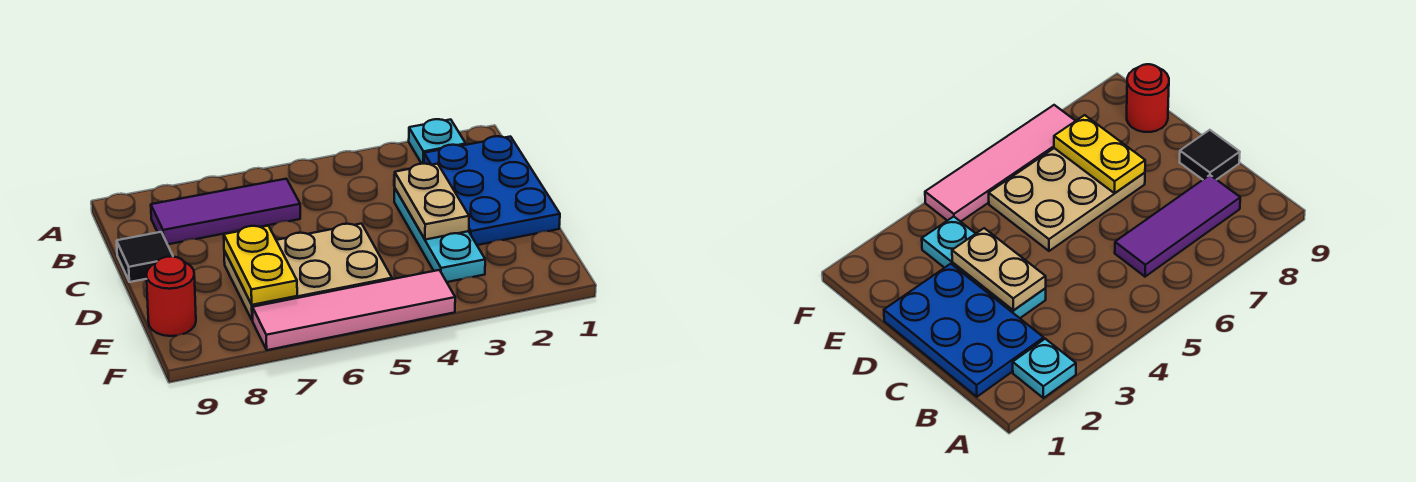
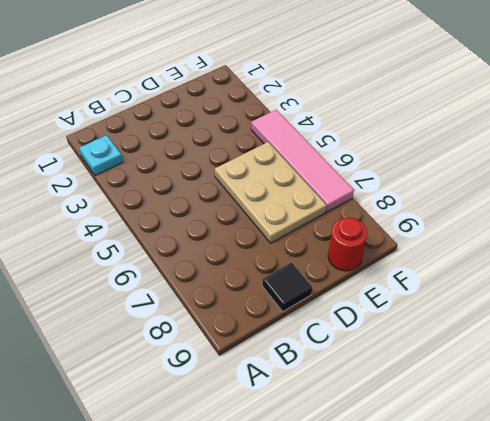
none -> blue 2x3 plate [424,136,560,245]
none -> purple 1x3 tile [151,179,300,244]

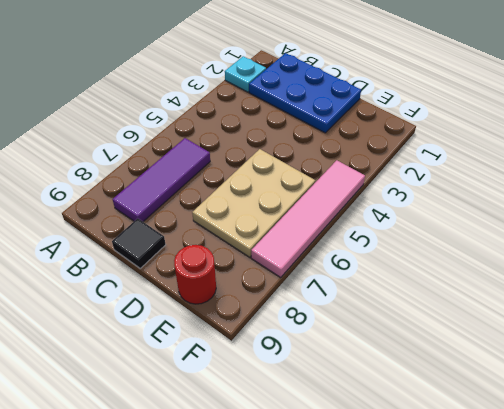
none -> cyan 1x3 plate [394,189,485,282]
none -> tan 1x2 plate [395,164,469,240]

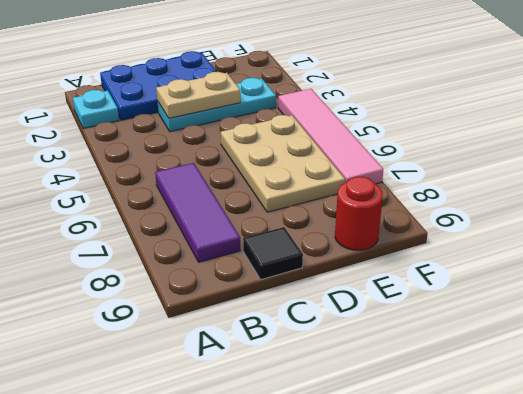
none -> yellow 1x2 plate [224,226,297,305]

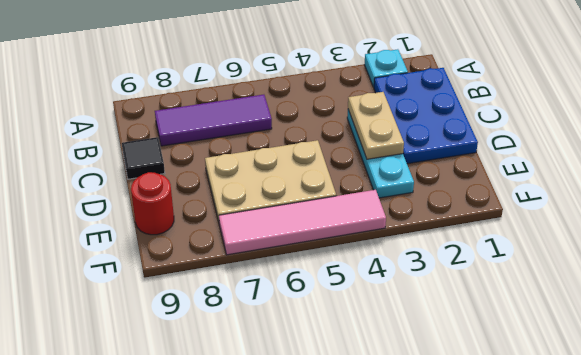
none -> yellow 1x2 plate [224,226,297,305]

